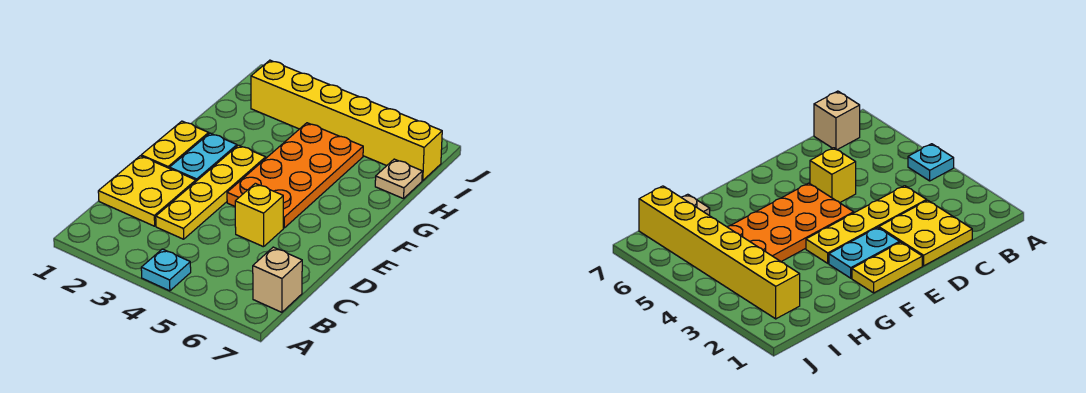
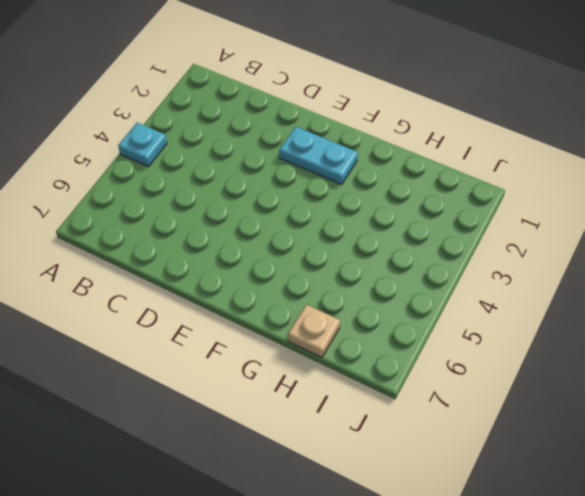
none -> tan 1x1 brick [253,247,302,312]
none -> yellow 2x2 plate [98,156,196,226]

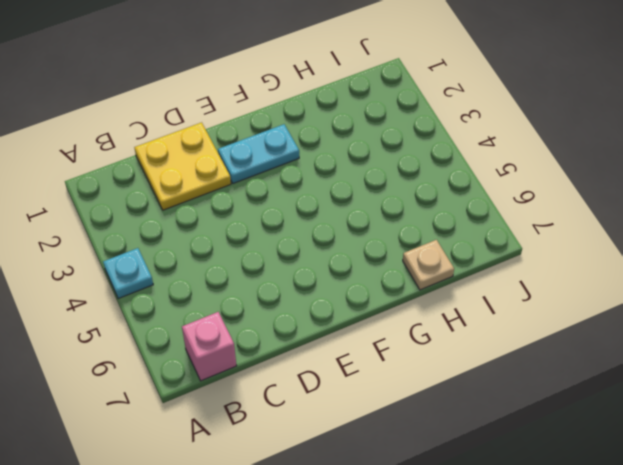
pink 1x1 brick [182,312,236,381] -> tan 1x1 brick [253,247,302,312]
none -> yellow 1x4 plate [156,145,266,239]
none -> yellow 1x1 brick [235,183,283,247]

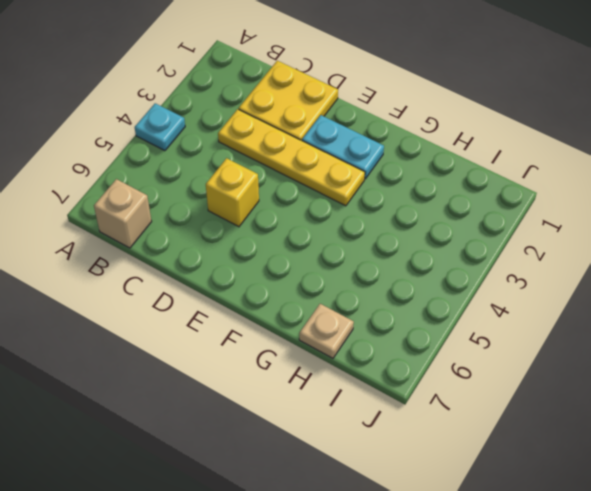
none -> yellow 1x2 plate [141,121,209,168]
none -> orange 2x4 plate [227,123,363,228]

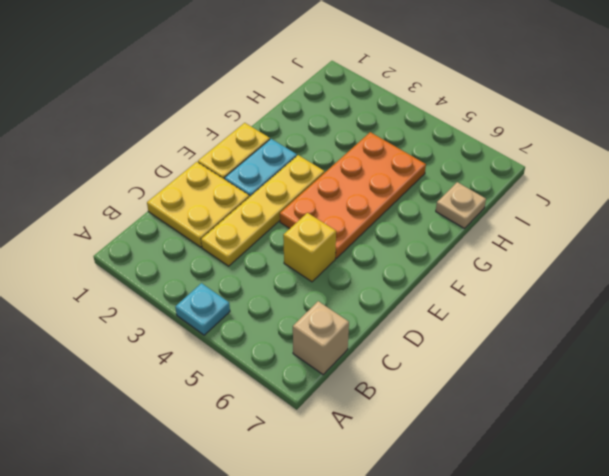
none -> yellow 1x6 brick [251,60,442,181]

